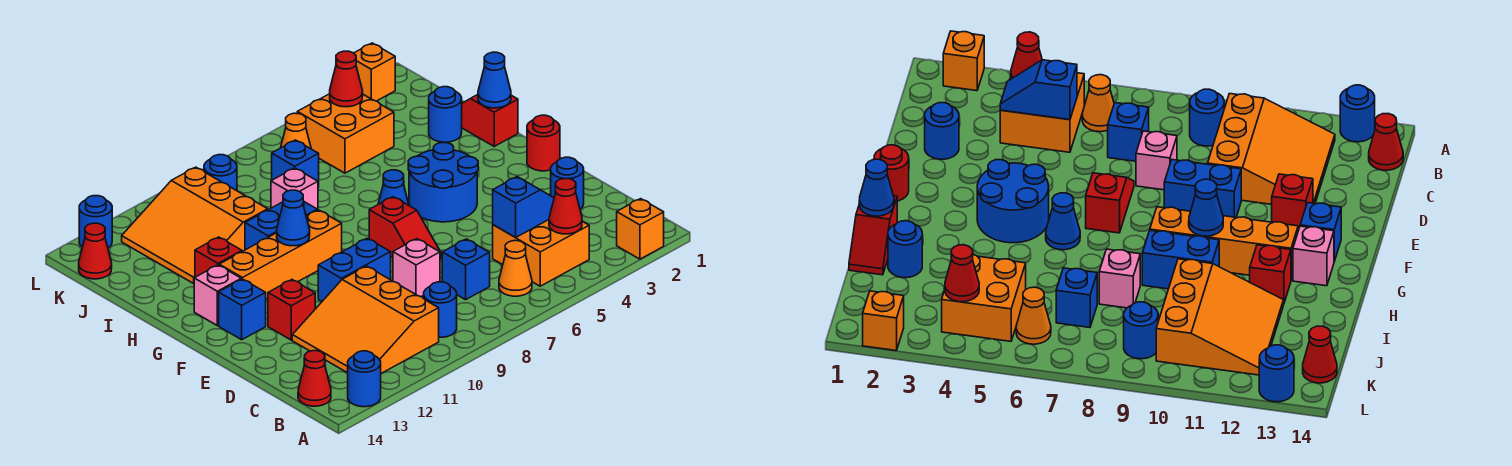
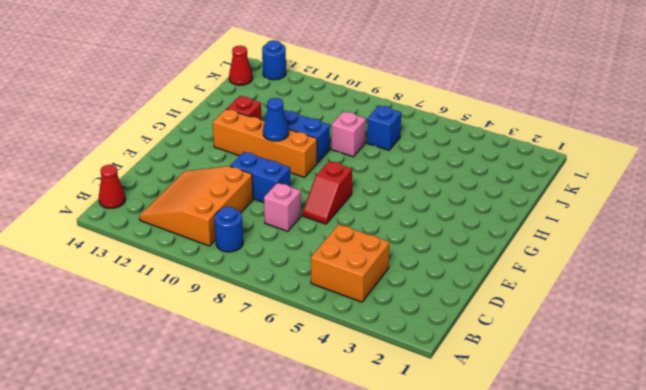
none -> orange 1x1 brick [617,199,664,259]
none -> blue 1x1 round brick [348,351,381,407]
none -> orange 1x1 cone [499,241,532,296]
none -> blue 1x1 brick [442,239,490,300]

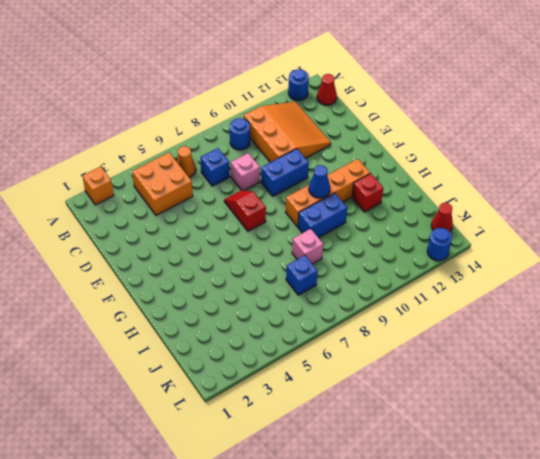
none -> blue 1x1 round brick [551,157,584,209]
none -> red 1x1 brick [268,280,315,340]
none -> red 1x1 round brick [527,115,560,171]
none -> blue 2x2 round brick [408,143,478,222]

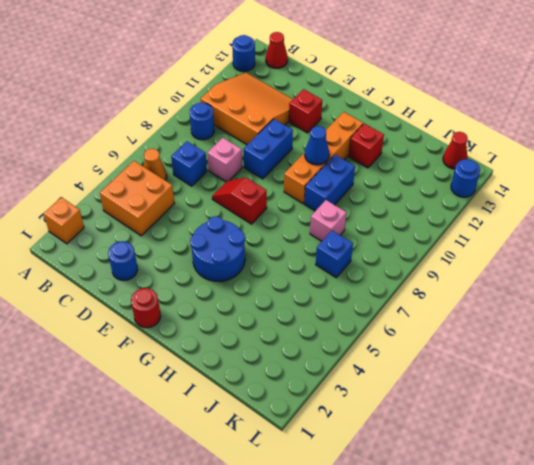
none -> blue 1x1 brick [219,279,266,340]
none -> blue 1x1 cone [378,170,409,205]
none -> pink 1x1 brick [194,265,241,326]
none -> red 1x2 slope [462,95,518,146]

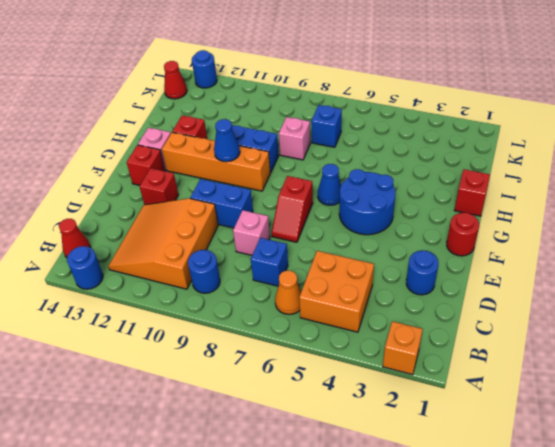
red 1x1 brick [127,145,165,185] -> blue 1x1 brick [219,279,266,340]
none -> blue 1x1 round brick [429,87,462,142]
none -> orange 3x3 slope [122,167,268,283]
none -> orange 2x2 brick [297,94,394,173]
none -> orange 1x1 cone [281,113,311,149]

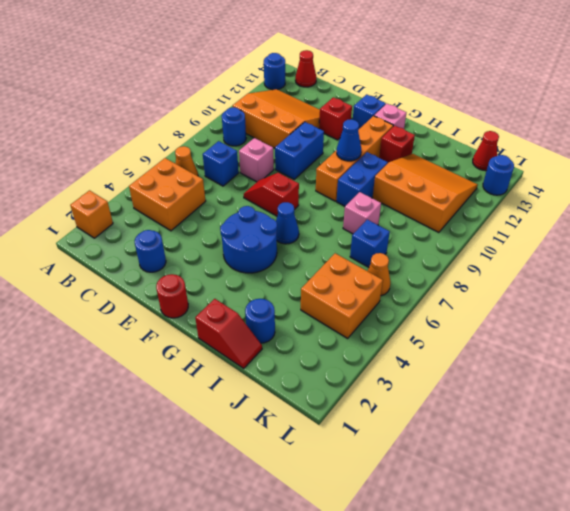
none -> blue 1x1 round brick [204,155,237,191]
none -> orange 1x1 brick [354,43,395,101]
none -> red 1x1 cone [549,179,582,234]
none -> blue 1x2 slope [493,177,554,237]

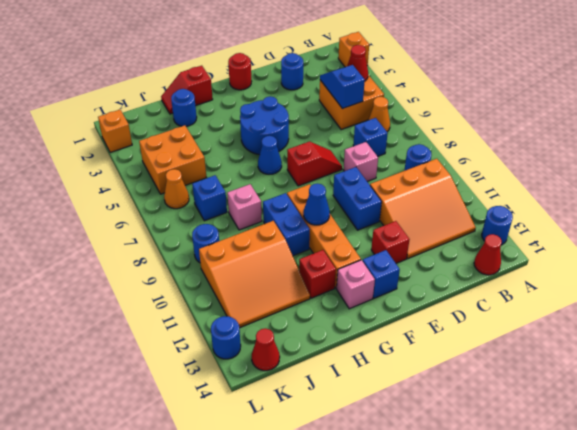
none -> blue 1x1 cone [478,52,511,108]
none -> red 1x1 cone [330,51,363,107]

